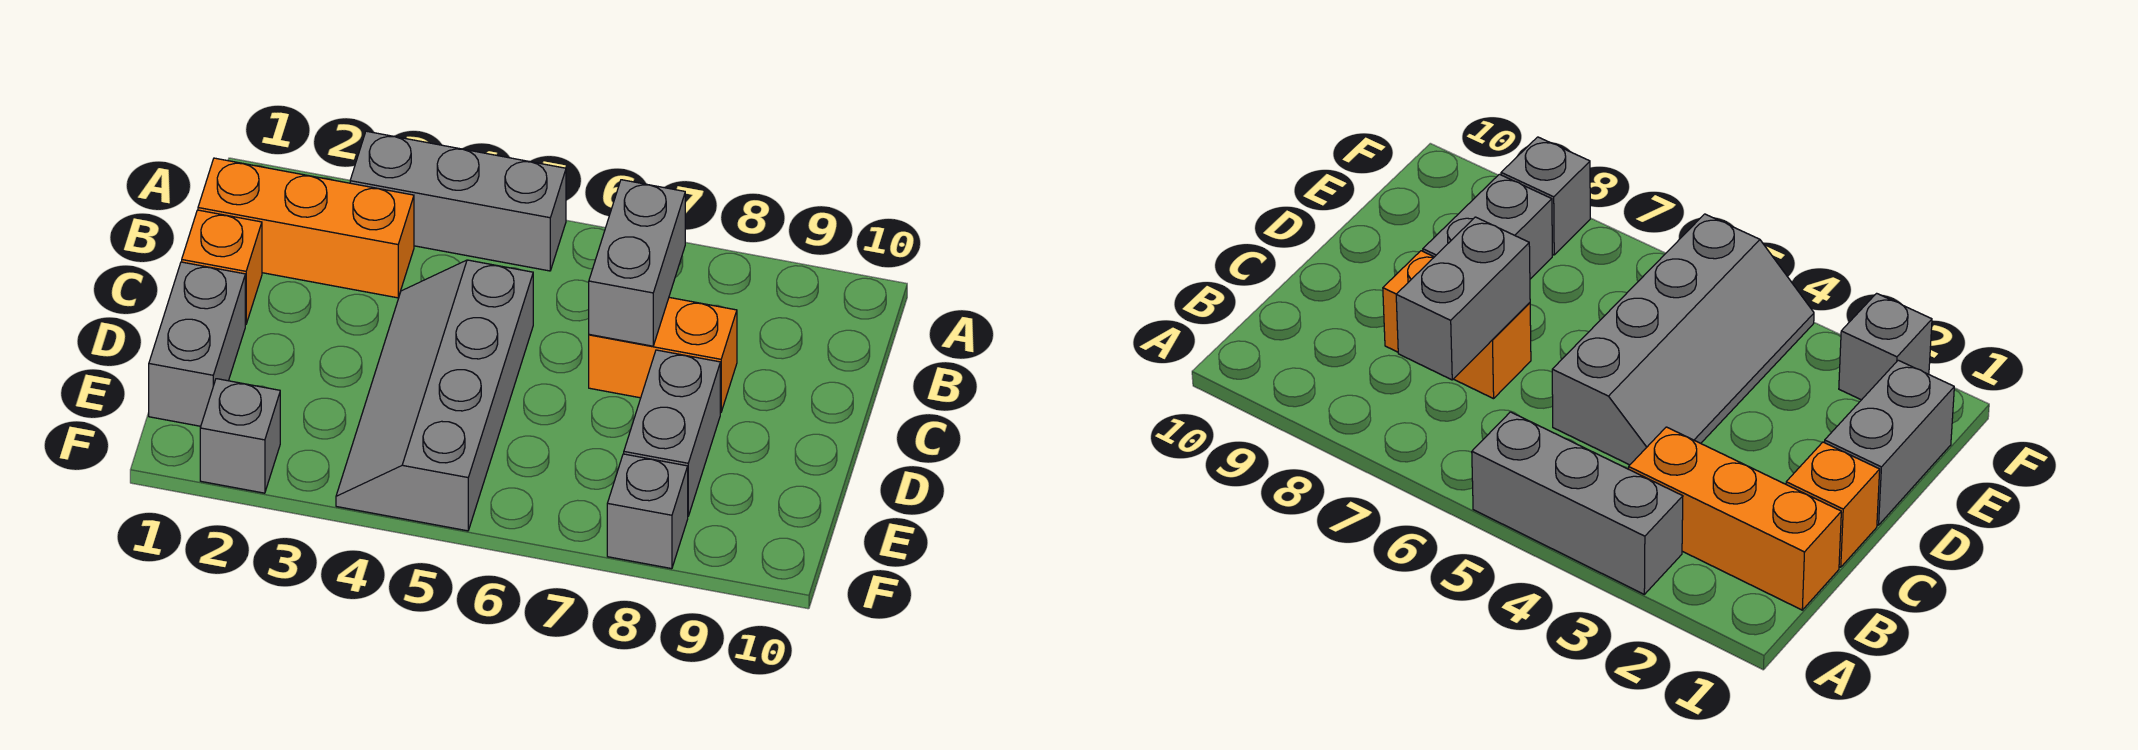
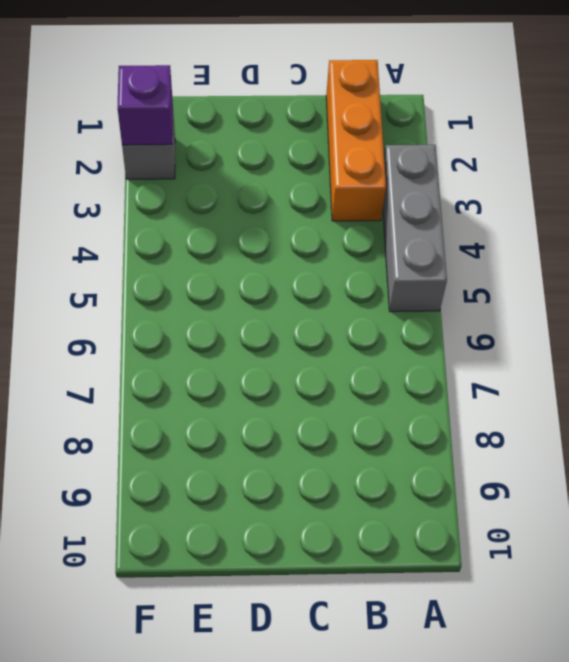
purple 1x1 brick [118,65,173,145] -> none
none -> orange 1x1 brick [182,210,262,325]
none -> grey 2x4 slope [336,260,533,531]

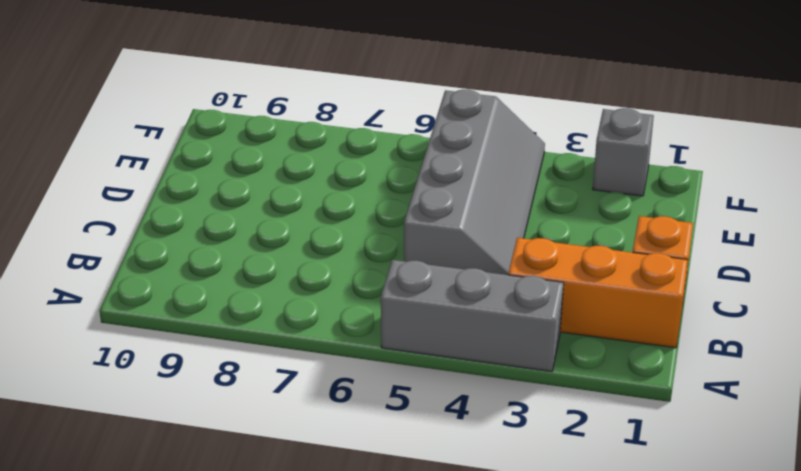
none -> orange 1x2 brick [589,297,737,413]
none -> grey 1x2 brick [149,262,245,426]

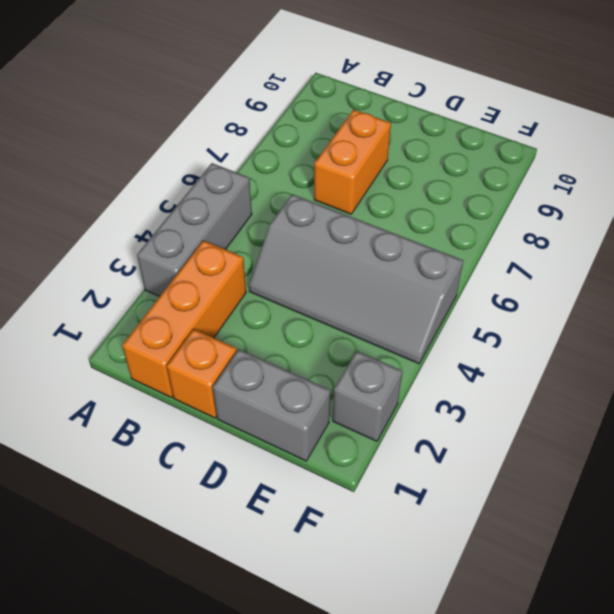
none -> grey 1x2 brick [624,350,720,516]
none -> grey 1x1 brick [607,454,688,569]

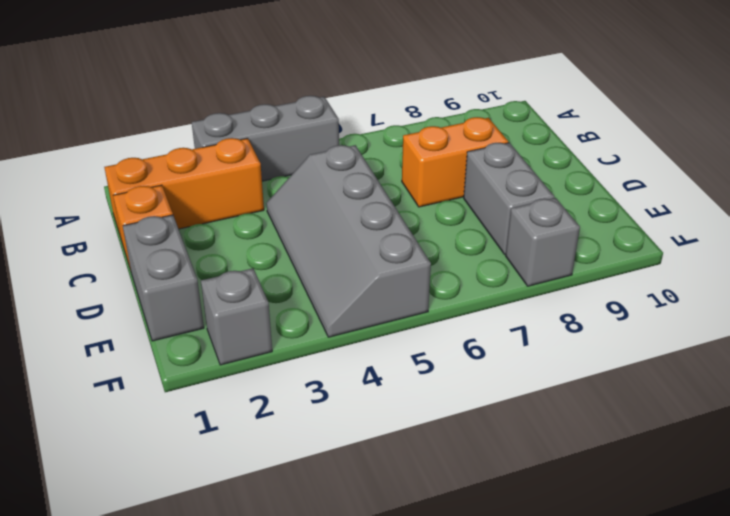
none -> grey 1x2 brick [589,180,685,346]

